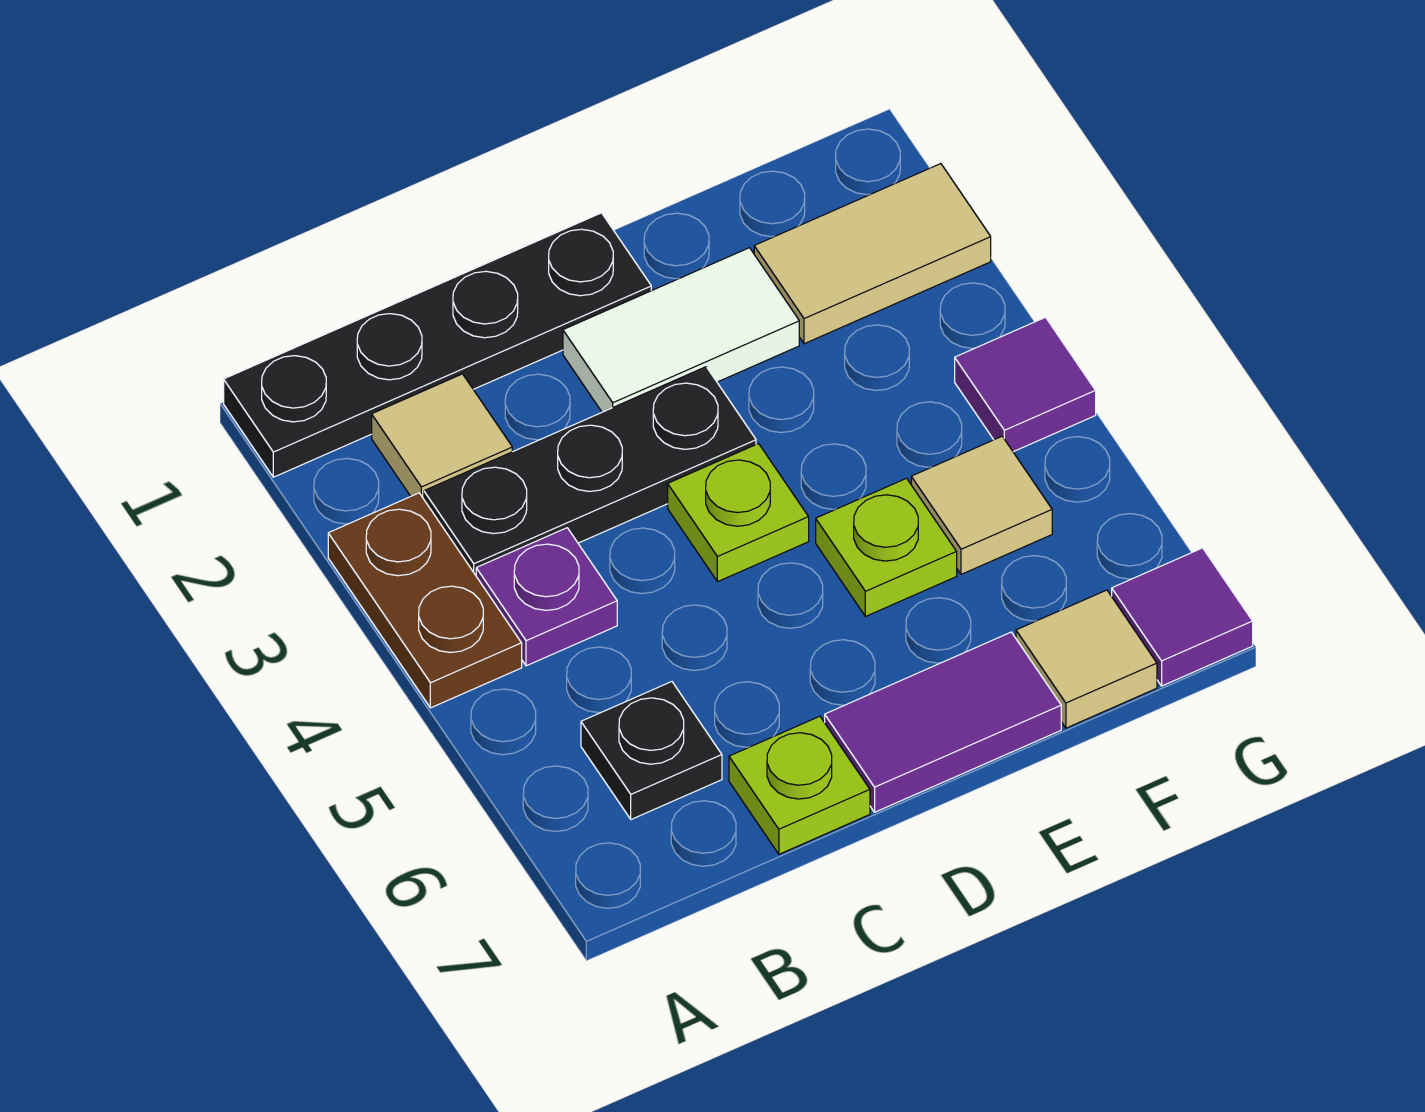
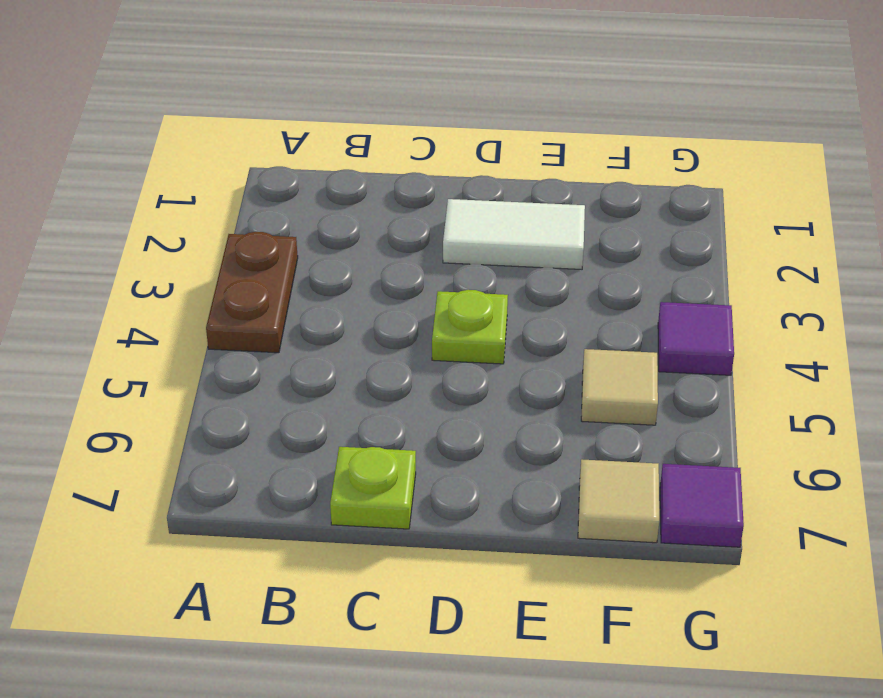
none -> black 1x4 plate [224,213,651,477]
none -> tan 1x1 tile [372,374,512,499]
none -> black 1x3 plate [424,367,756,575]

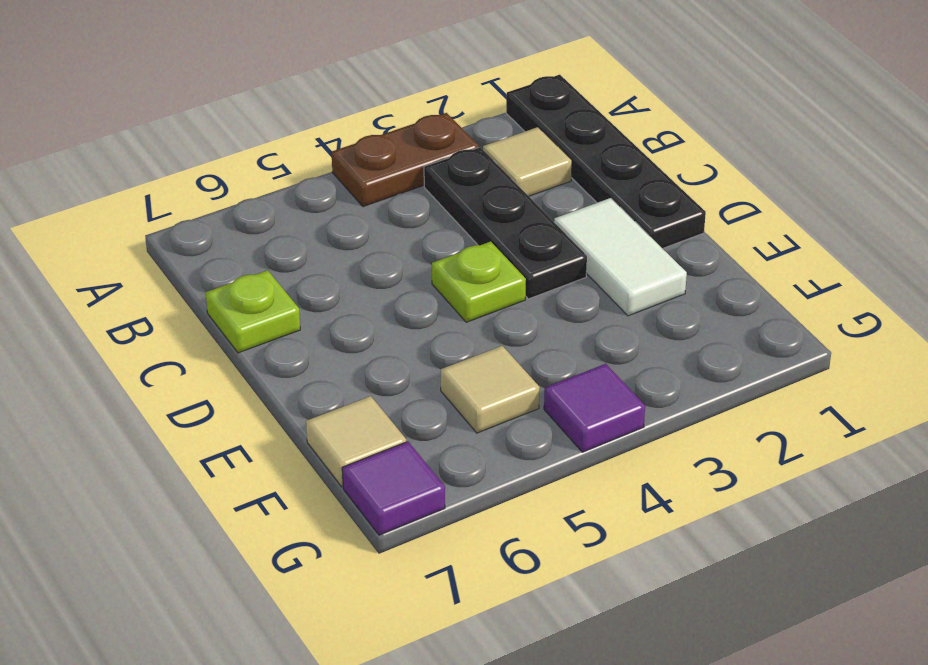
none -> purple 1x1 plate [476,528,617,666]
none -> black 1x1 plate [581,682,722,819]
none -> purple 1x2 tile [825,632,1061,812]

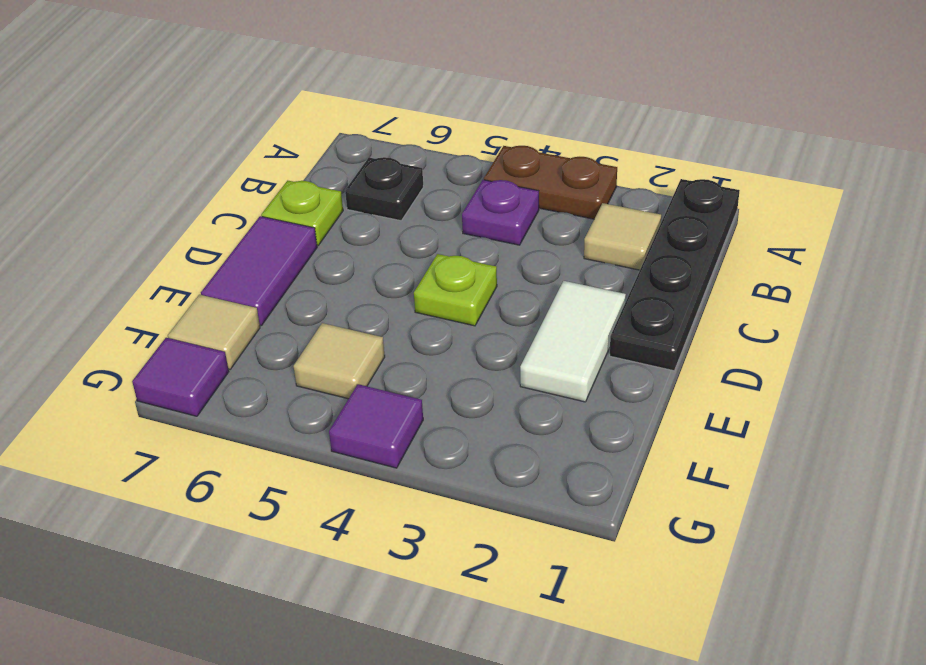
none -> black 1x3 plate [424,367,756,575]
none -> lime 1x1 plate [816,478,957,616]
none -> tan 1x2 tile [754,164,991,344]

